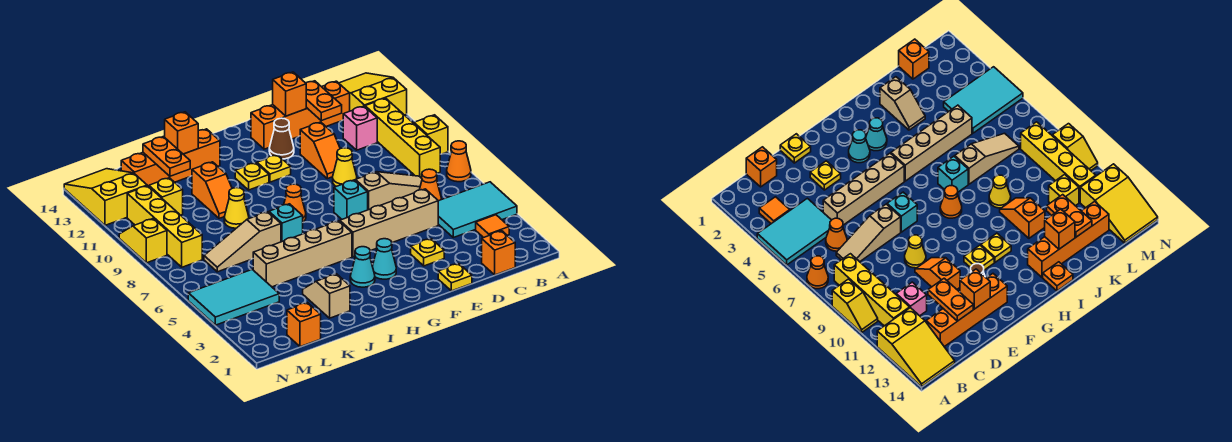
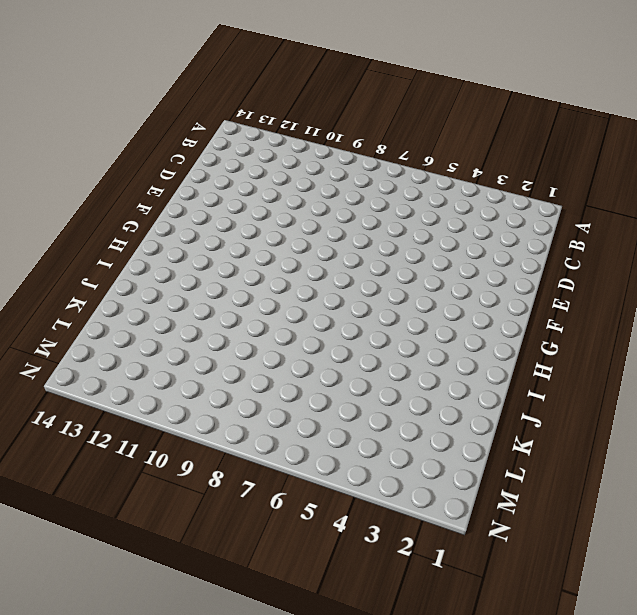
none -> cyan 2x3 tile [438,182,517,238]
none -> orange 1x1 cone [447,141,471,182]
none -> yellow 1x2 slope [414,115,448,154]
none -> yellow 2x3 slope [339,73,407,115]

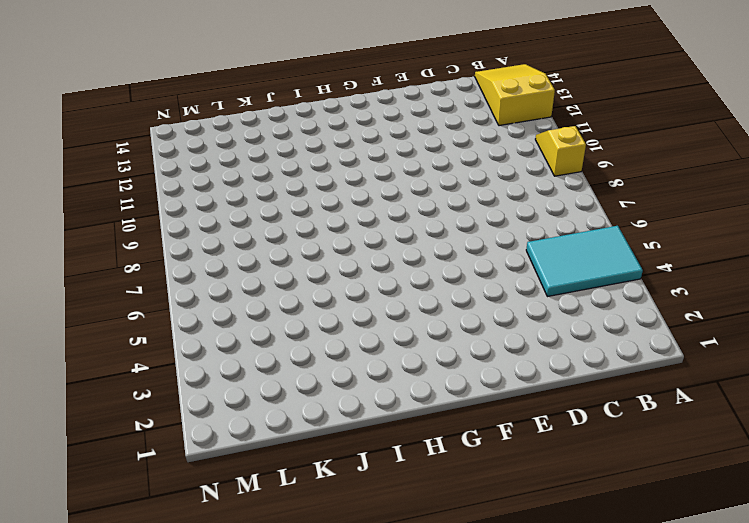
none -> orange 1x1 cone [447,141,471,182]
none -> orange 1x1 tile [476,215,509,238]
none -> yellow 1x4 brick [365,98,440,178]
none -> orange 1x1 brick [482,231,515,275]

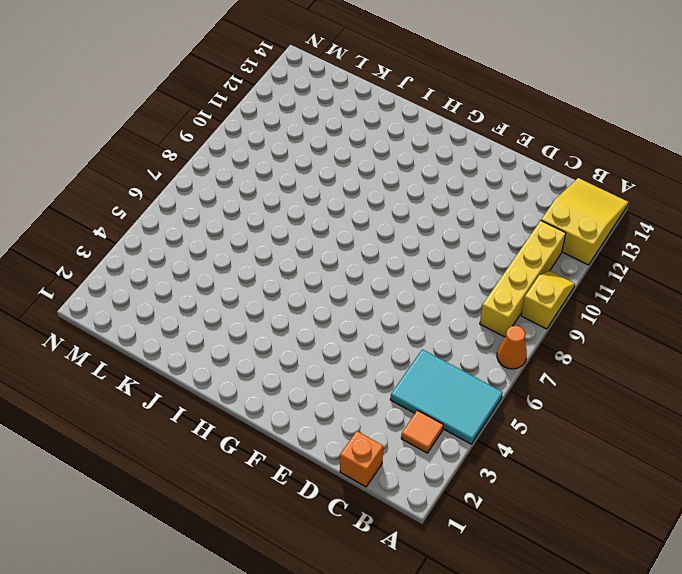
none -> orange 1x1 cone [419,169,441,201]
none -> tan 1x3 slope [355,172,422,210]
none -> pink 1x1 brick [343,106,377,150]
none -> orange 1x4 brick [251,81,350,149]

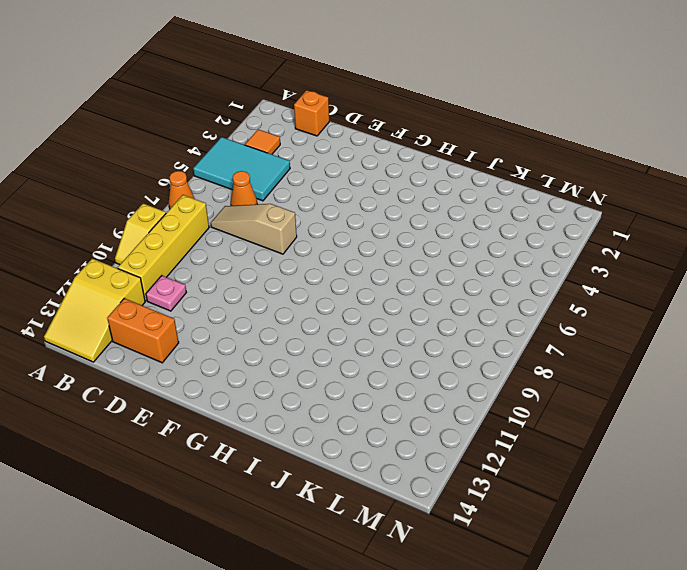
pink 1x1 plate [146,276,186,311] -> pink 1x1 brick [343,106,377,150]
orange 1x2 brick [107,298,179,363] -> orange 1x4 brick [251,81,350,149]
none -> tan 1x4 brick [340,189,438,257]
none -> yellow 1x1 plate [438,264,472,291]
none -> yellow 1x1 plate [411,239,444,266]
none -> yellow 1x1 cone [333,148,357,186]

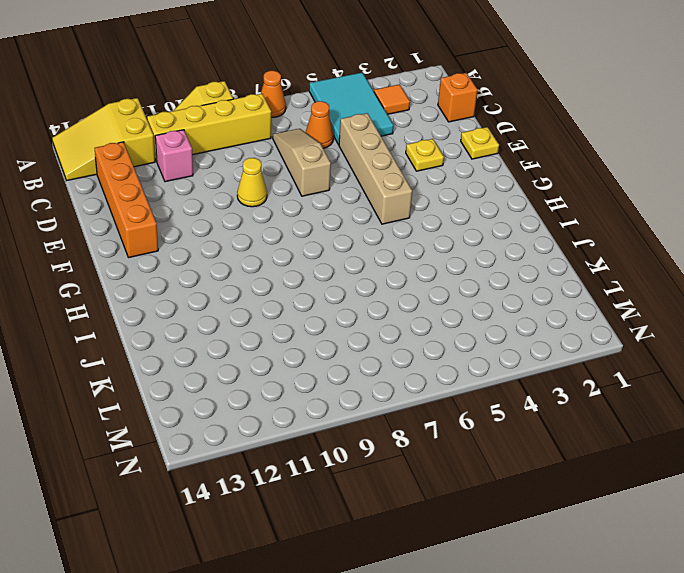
none -> orange 1x2 slope [300,122,340,179]
none -> cyan 1x1 brick [334,180,368,219]
none -> brown 1x1 cone [269,118,294,159]
none -> cyan 1x1 cone [372,239,396,279]

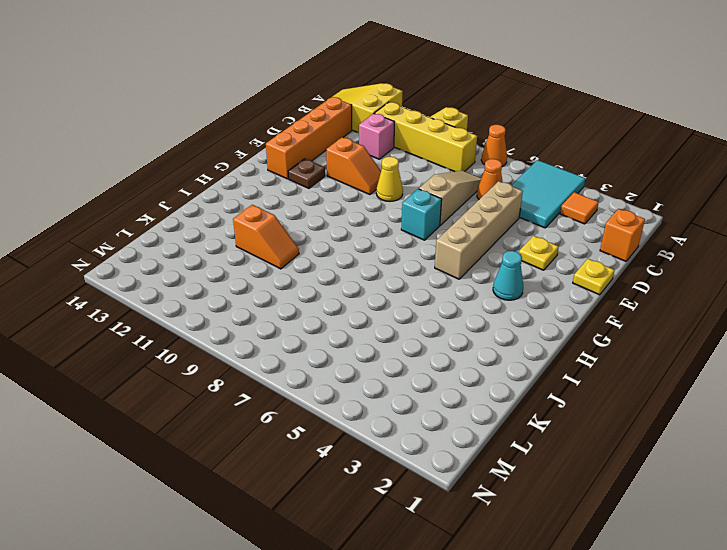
brown 1x1 plate [288,159,325,188] -> brown 1x1 cone [269,118,294,159]
none -> yellow 1x1 plate [257,155,291,182]
none -> cyan 1x1 cone [350,247,375,287]
none -> tan 1x4 brick [253,221,352,287]
none -> orange 1x1 cone [284,184,306,222]

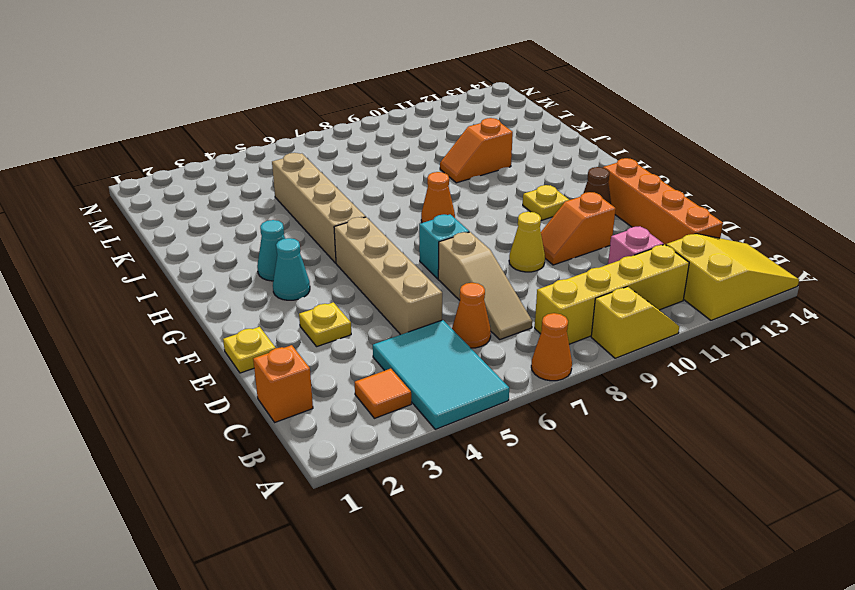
none -> yellow 1x1 plate [235,163,269,190]
none -> cyan 1x1 brick [269,204,303,242]
none -> orange 1x4 brick [121,129,220,186]
none -> orange 1x1 plate [1043,262,1073,291]

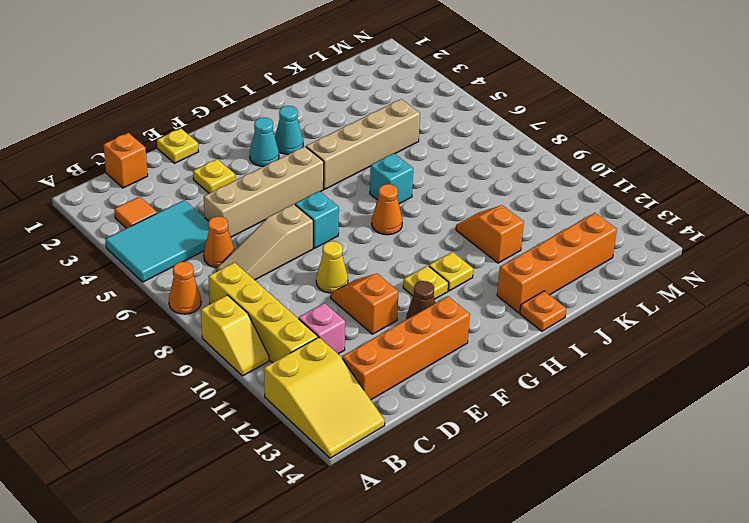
none -> tan 1x2 slope [303,274,350,318]
none -> tan 1x3 slope [204,212,281,272]
none -> yellow 1x1 cone [224,188,249,228]
none -> orange 1x1 brick [287,303,321,347]

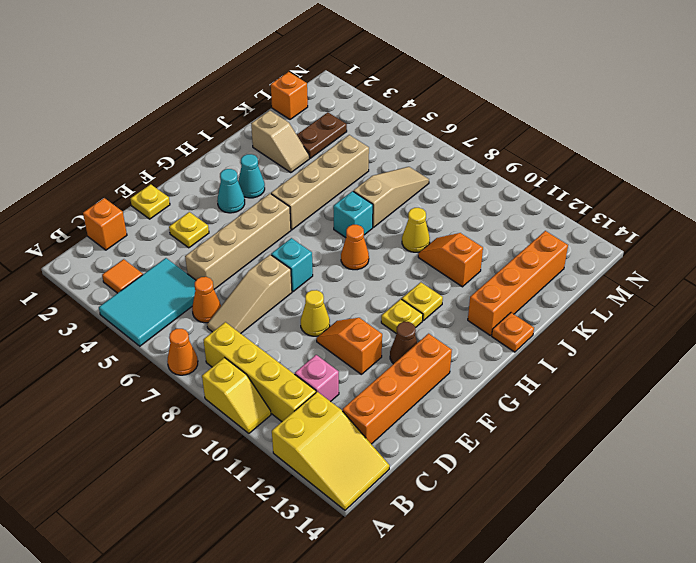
brown 1x2 plate [297,112,347,158] -> none
none -> cyan 2x3 tile [188,270,279,325]
none -> yellow 1x1 brick [149,178,183,215]
none -> yellow 1x4 brick [127,186,202,267]
none -> yellow 2x3 slope [64,169,147,225]

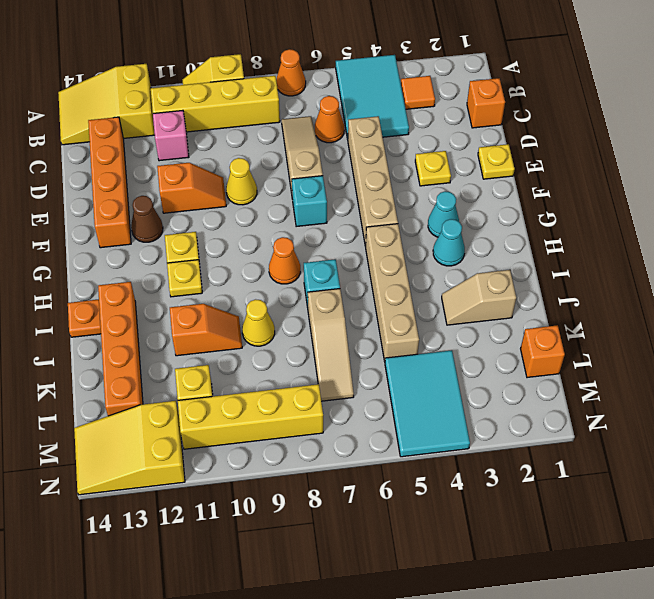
none -> yellow 1x2 slope [119,218,167,263]
none -> orange 1x2 plate [306,81,342,121]
none -> orange 1x1 brick [273,72,306,116]
none -> orange 1x1 brick [165,112,198,154]

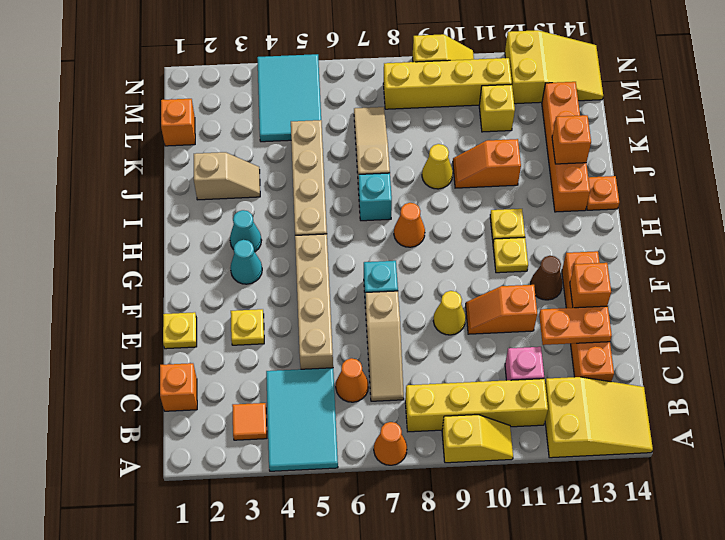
none -> orange 1x2 plate [143,137,190,176]

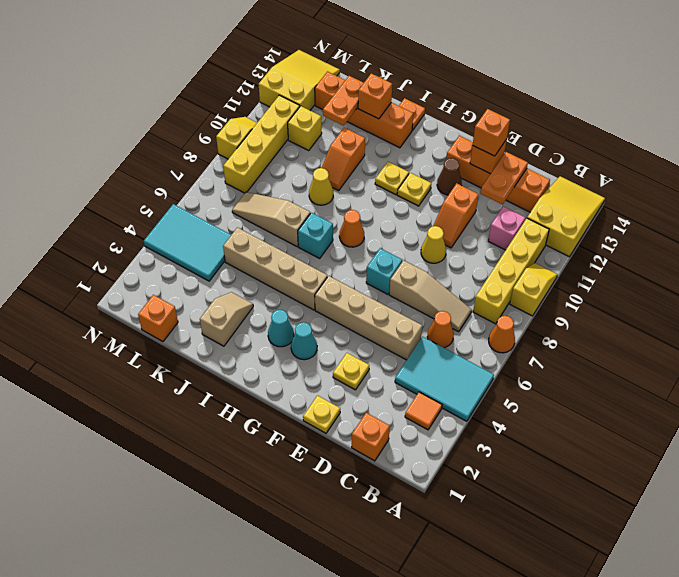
orange 1x1 brick [473,109,510,156] -> none

